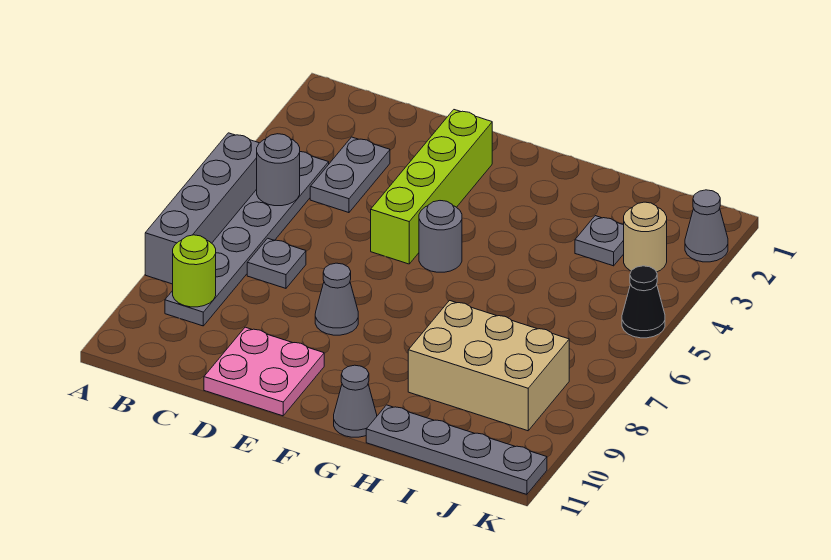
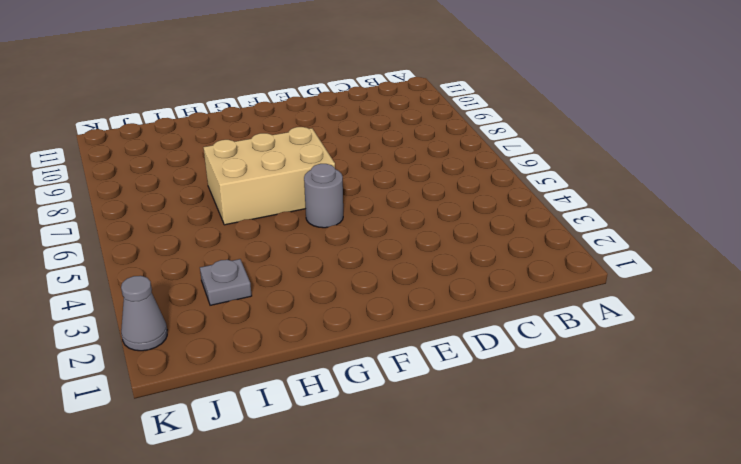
tan 2x3 brick [203,127,335,225] -> tan 2x3 brick moved to [408,301,569,431]
none -> grey 1x4 brick [145,133,259,284]
none -> grey 1x6 plate [165,152,329,326]
none -> grey 1x2 plate [310,137,390,213]

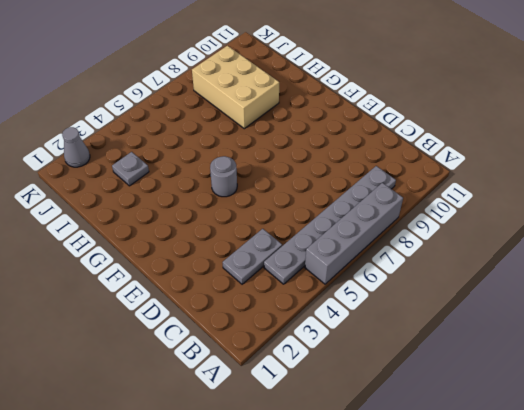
none -> grey 1x1 plate [247,238,306,288]
none -> pink 2x2 plate [204,327,324,416]
none -> lime 1x4 brick [371,110,492,264]

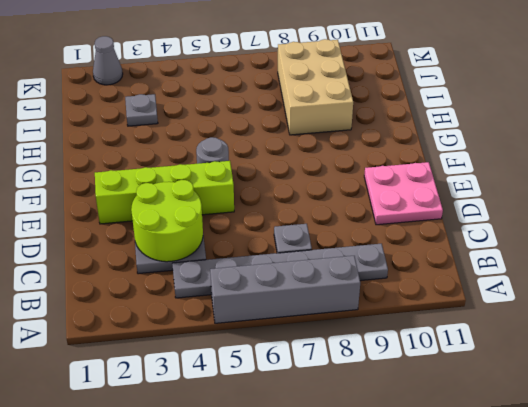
lime 2x2 round brick [131,180,203,262] -> none
none -> grey 1x1 cone [315,263,358,335]
none -> grey 1x1 cone [334,365,377,437]
none -> grey 1x4 plate [366,405,547,494]

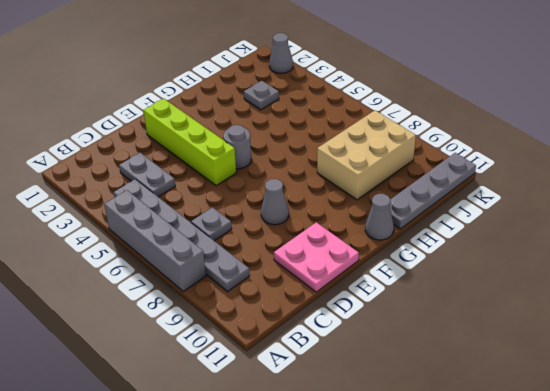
none -> tan 1x1 round brick [624,202,667,272]
none -> black 1x1 cone [622,266,665,338]
none -> grey 1x1 round brick [257,134,300,206]

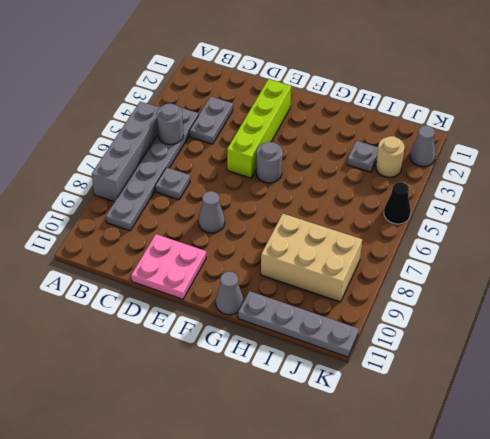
none -> lime 1x1 round brick [173,235,216,307]

